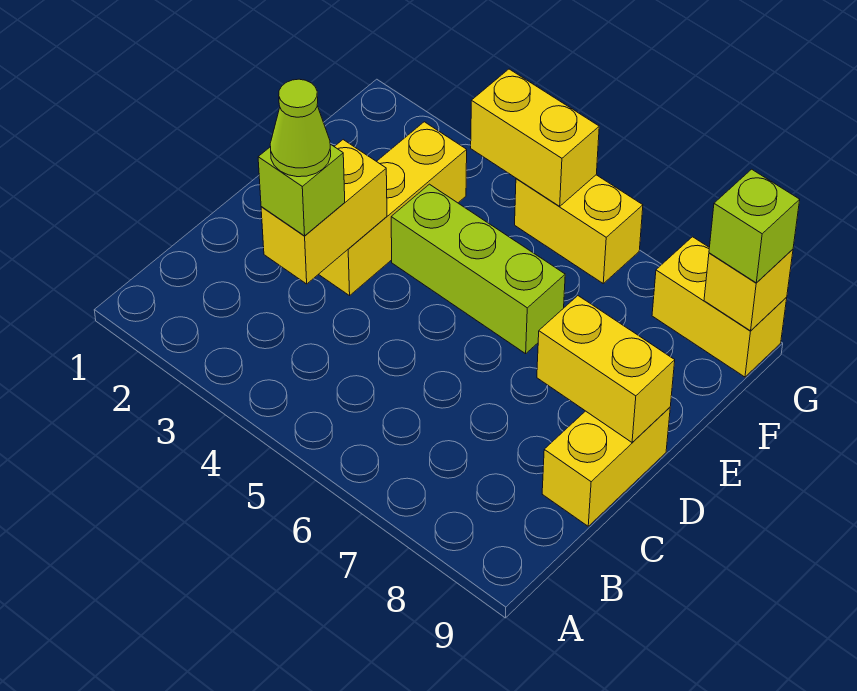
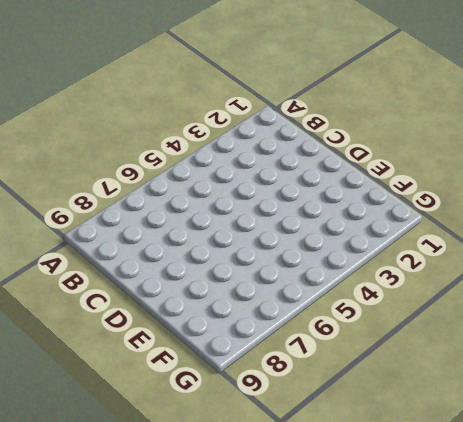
none -> yellow 1x2 brick [542,408,670,526]
none -> yellow 1x3 brick [319,122,467,296]
none -> lime 1x3 brick [391,184,565,354]

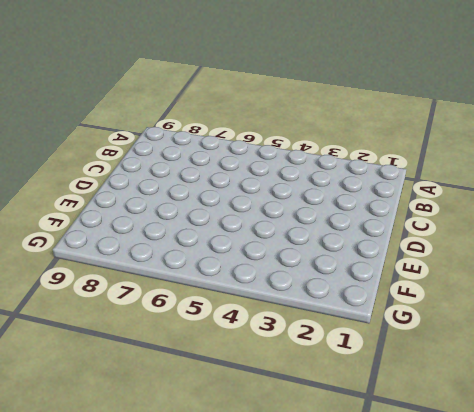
none -> yellow 1x2 brick [542,408,670,526]
none -> yellow 1x3 brick [319,122,467,296]
none -> lime 1x3 brick [391,184,565,354]

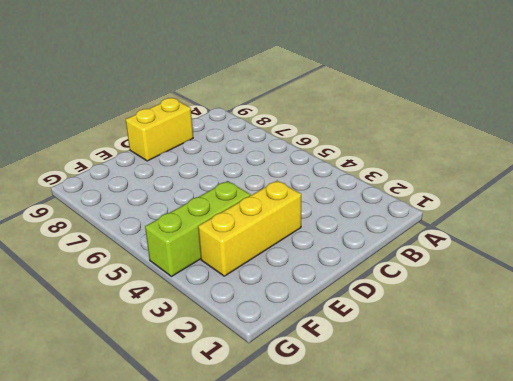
lime 1x3 brick [145,181,251,277] -> lime 1x3 brick turned to [391,184,565,354]
none -> yellow 1x2 brick [515,175,643,283]
none -> yellow 1x2 brick [652,237,787,377]
none -> yellow 1x2 brick [261,140,387,284]

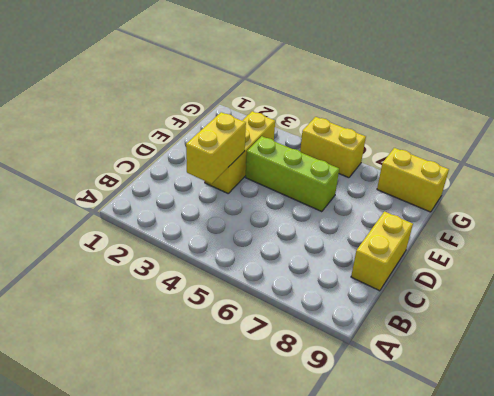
none -> yellow 1x2 brick [537,296,675,442]
none -> yellow 1x2 brick [471,69,599,207]
none -> yellow 1x1 brick [704,249,793,331]

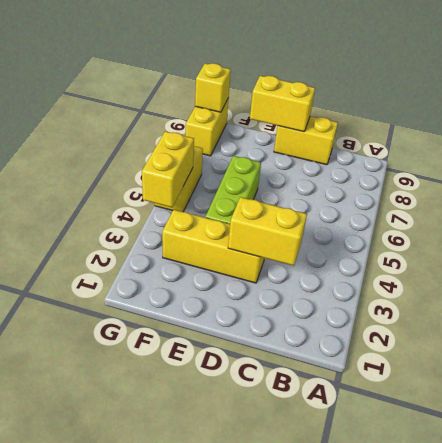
yellow 1x2 brick [250,76,315,132] -> yellow 1x2 brick turned to [537,296,675,442]
none -> lime 1x1 brick [258,144,345,236]
none -> lime 1x1 brick [709,169,800,283]
none -> lime 1x1 cone [270,79,331,177]

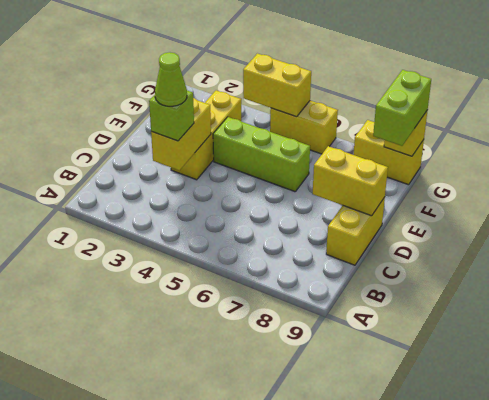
lime 1x2 brick [373,70,431,146] -> lime 1x1 brick [709,169,800,283]

